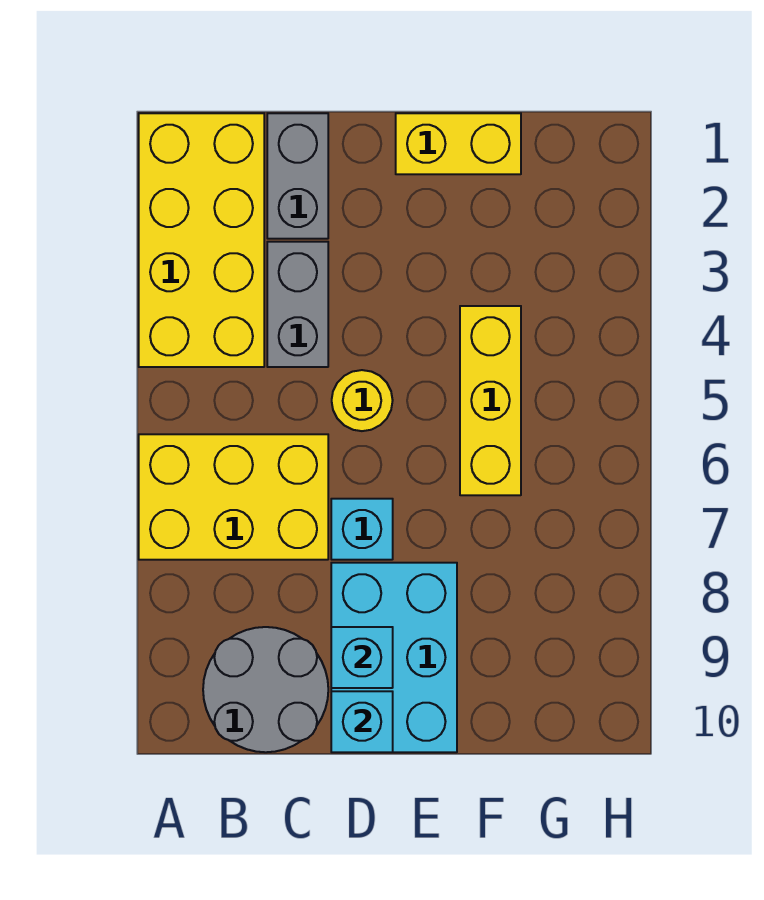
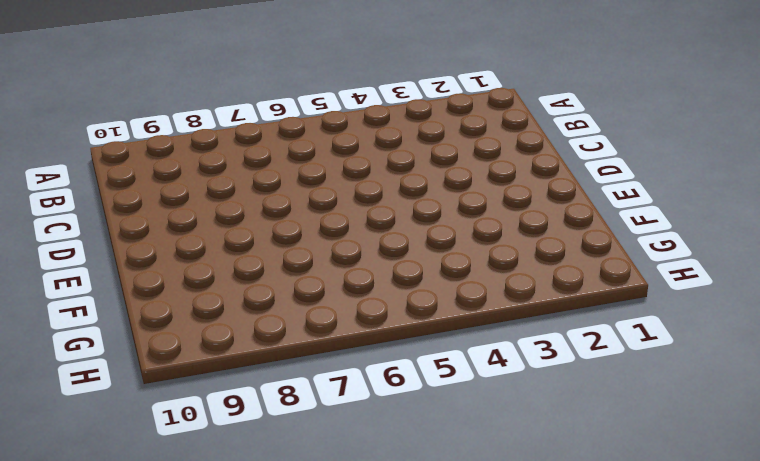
none -> yellow 2x4 brick [139,113,264,367]
none -> yellow 2x3 brick [139,434,328,560]
none -> grey 2x2 round brick [203,627,328,752]

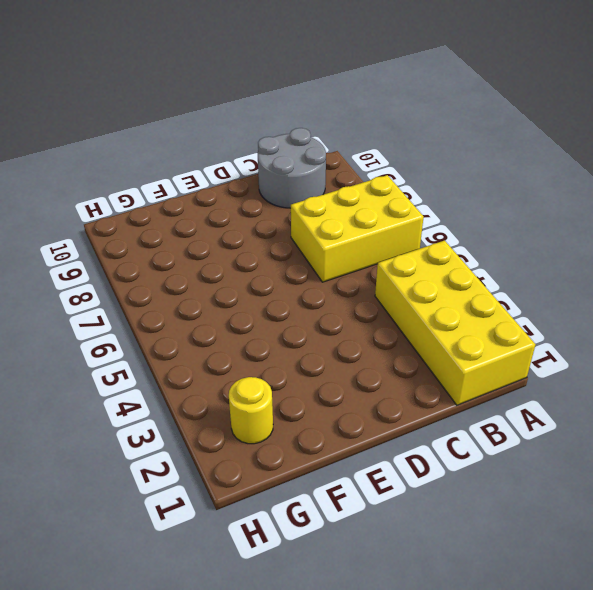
yellow 1x1 round brick [229,377,273,444] -> yellow 1x1 round brick moved to [332,370,393,431]
none -> grey 1x2 brick [267,113,328,239]
none -> grey 1x2 brick [267,242,328,367]
none -> cyan 1x1 brick [331,499,393,560]

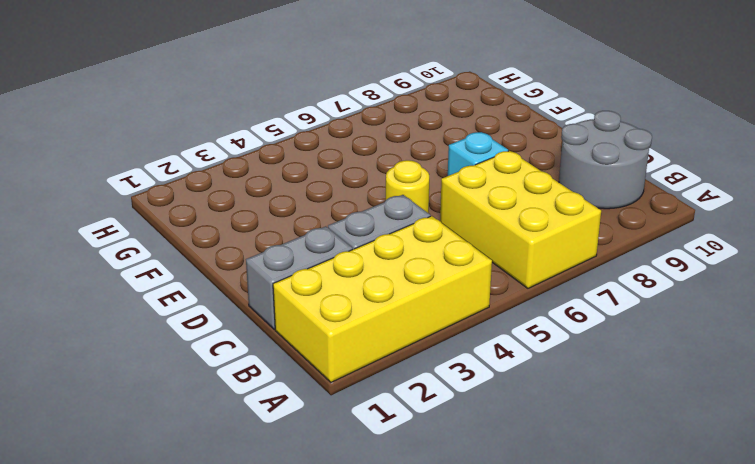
none -> cyan 2x3 brick [331,563,457,752]
none -> yellow 1x2 brick [396,113,521,174]
none -> yellow 1x3 brick [460,306,521,495]

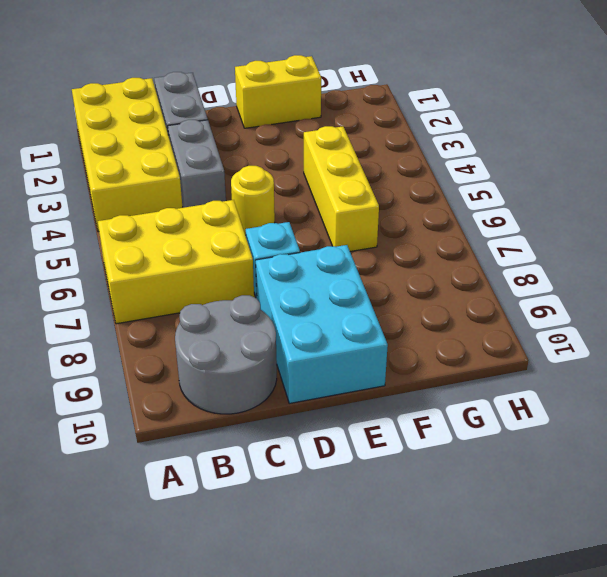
none -> cyan 1x1 brick [331,627,393,688]
none -> cyan 1x1 brick [331,691,393,752]

